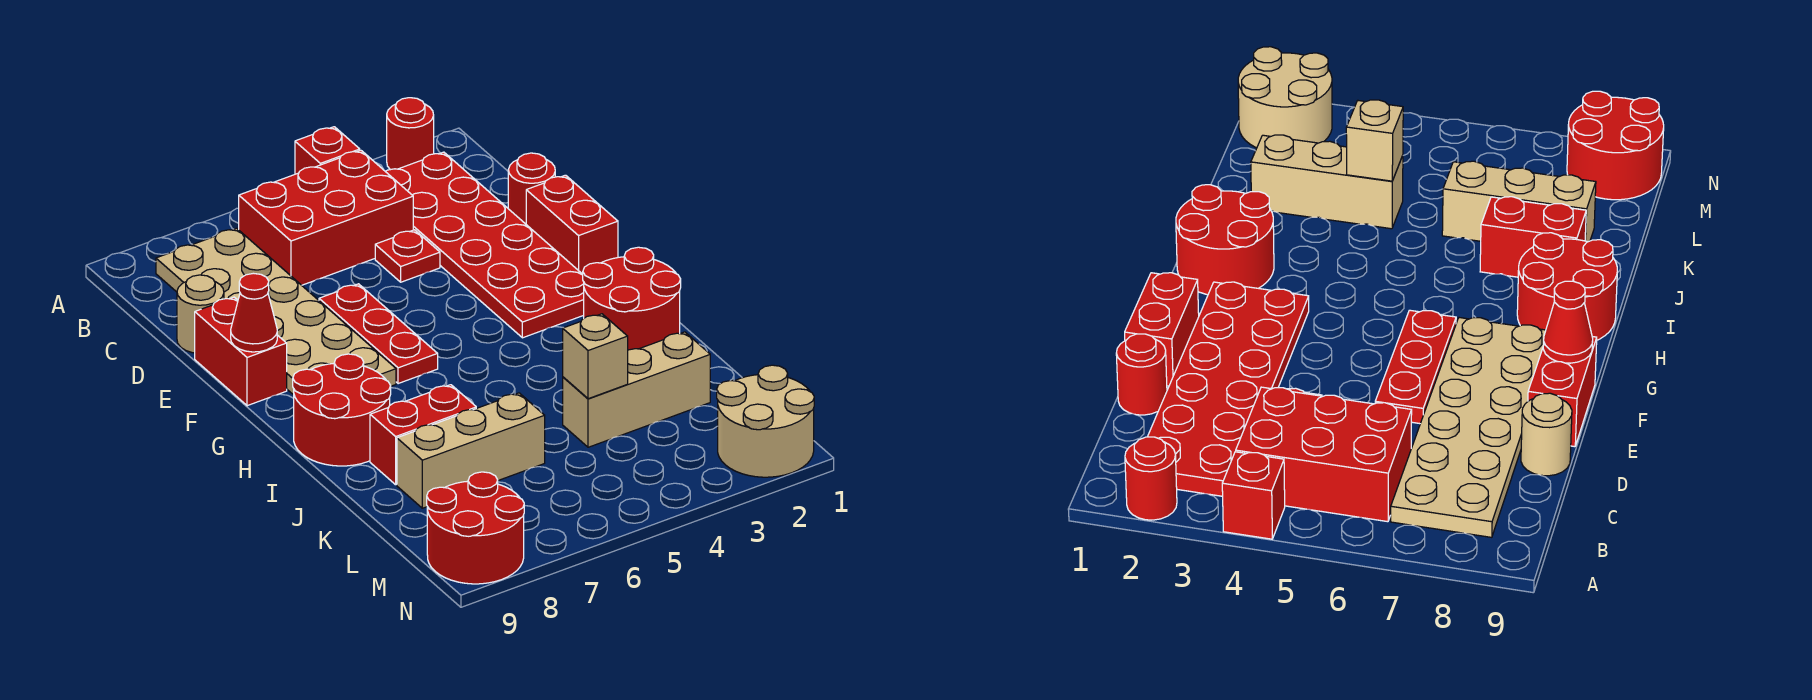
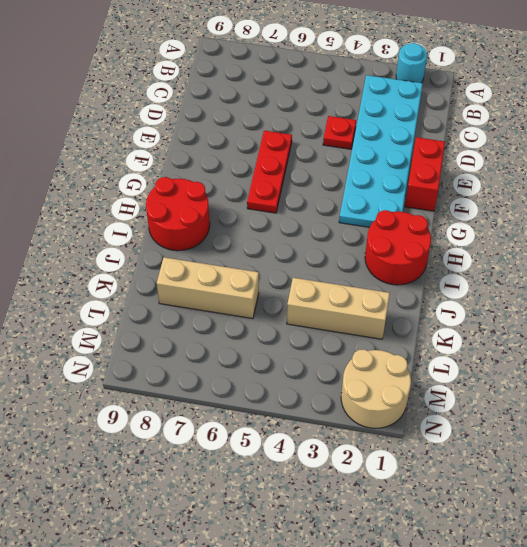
cyan 1x1 round brick [396,43,427,83] -> red 1x1 round brick [387,98,434,170]
cyan 2x6 plate [339,75,423,227] -> red 2x6 plate [385,152,584,338]
none -> red 1x1 brick [295,127,360,174]
none -> red 2x3 brick [239,150,413,285]
none -> tan 2x6 plate [156,228,396,395]

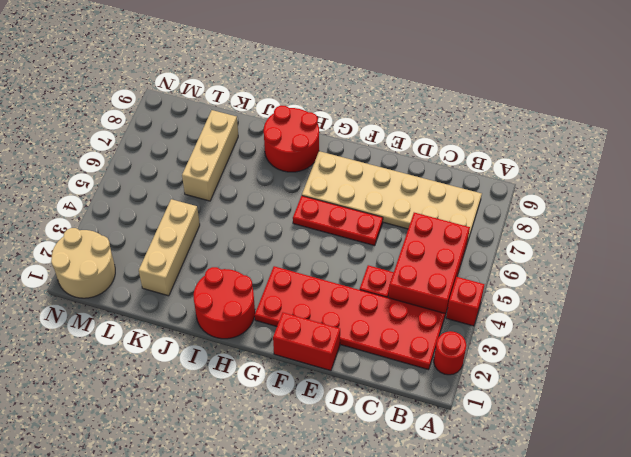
none -> red 1x1 round brick [508,153,555,224]
none -> tan 1x1 round brick [177,275,224,353]
none -> red 1x2 brick [195,297,287,406]

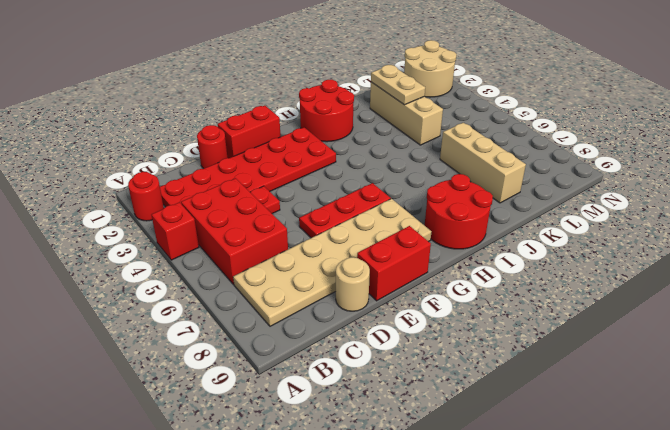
tan 1x2 plate [371,65,425,105] -> none
none -> red 1x2 brick [370,385,476,485]
none -> red 2x2 round brick [427,472,524,584]
none -> red 1x1 cone [231,273,277,352]

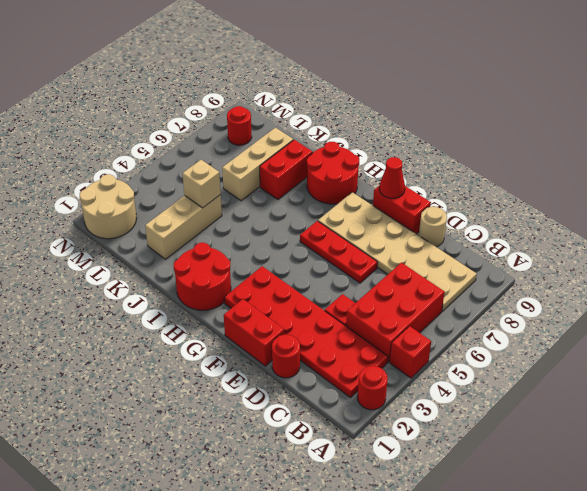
red 1x1 round brick [227,106,252,145] -> red 2x2 round brick [427,472,524,584]

